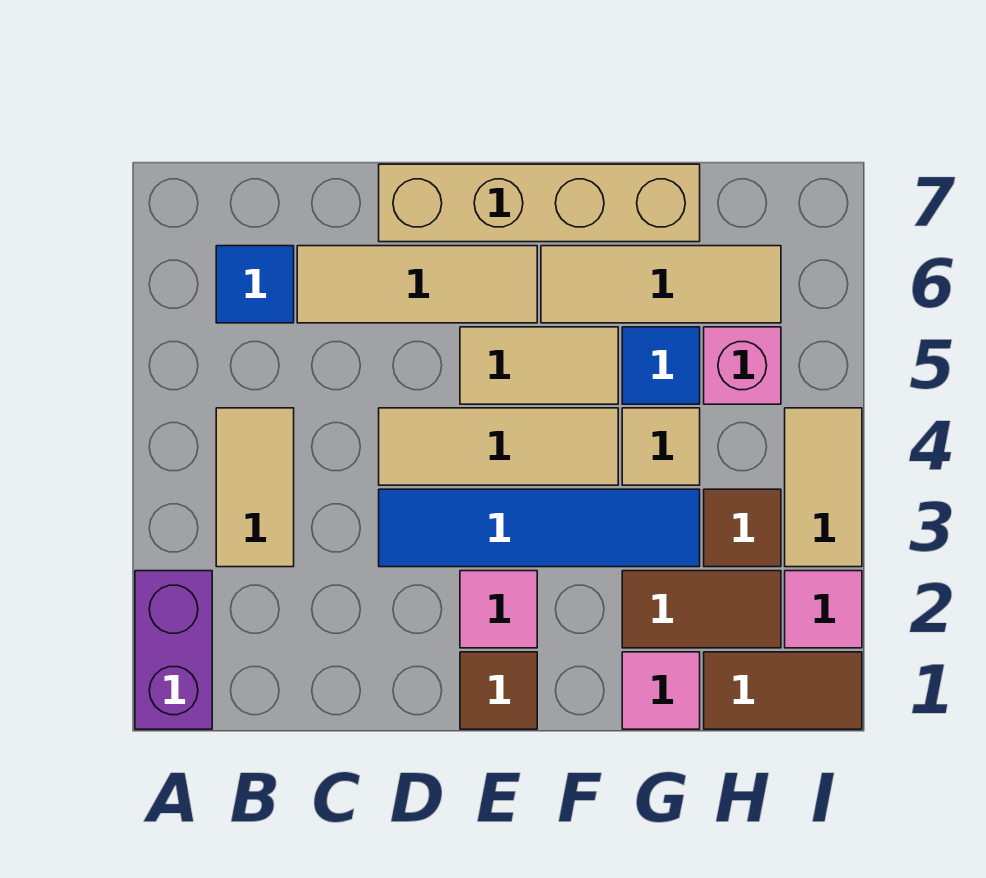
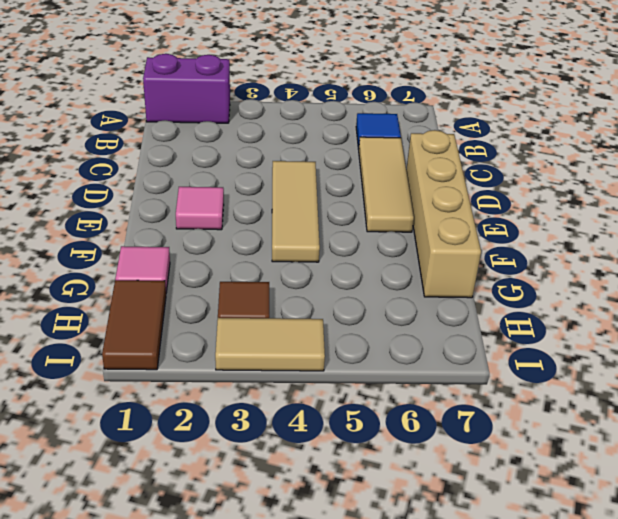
none -> tan 1x2 tile [216,408,294,567]
none -> blue 1x4 tile [379,489,700,567]
none -> brown 1x1 tile [460,652,537,729]

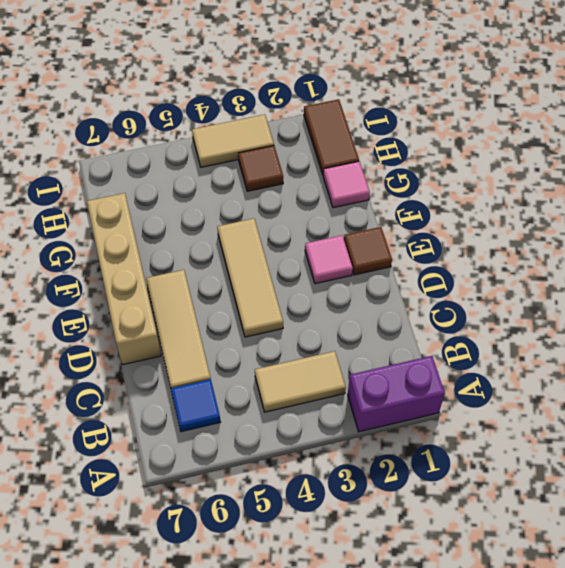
none -> blue 1x4 tile [379,489,700,567]
none -> tan 1x2 tile [460,327,618,404]
none -> tan 1x3 tile [541,246,781,323]

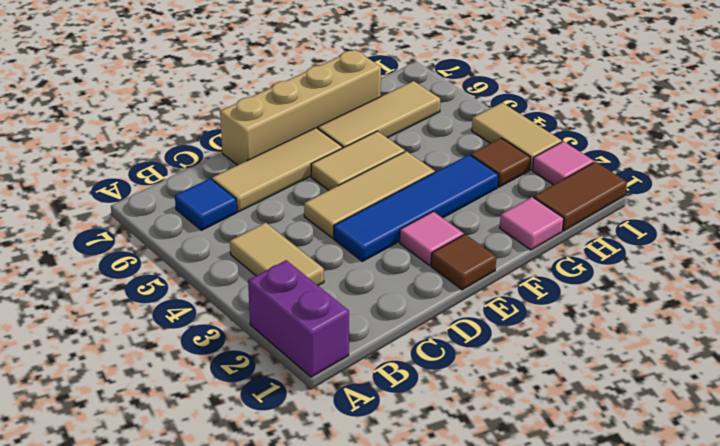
none -> brown 1x2 tile [622,571,781,648]
none -> tan 1x1 tile [622,408,700,485]
none -> blue 1x1 tile [622,327,700,404]

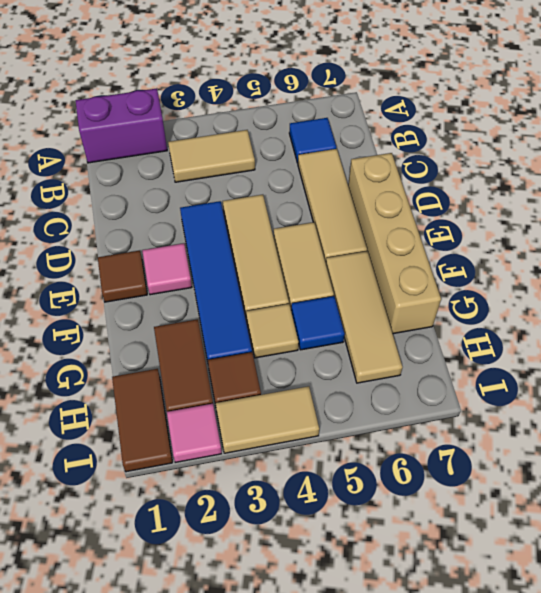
none -> pink 1x1 tile [622,652,700,729]
none -> pink 1x1 brick [704,327,781,404]

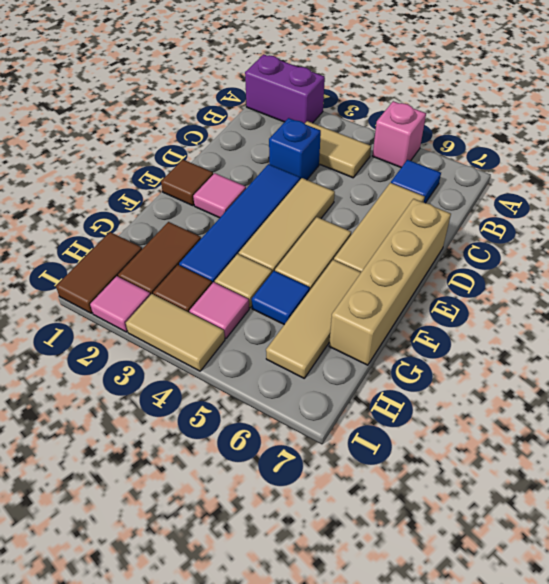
pink 1x1 brick [373,101,426,168] -> pink 1x1 brick moved to [704,327,781,404]
blue 1x1 brick [269,118,321,180] -> none
pink 1x1 tile [189,282,249,339] -> pink 1x1 tile moved to [622,652,700,729]

